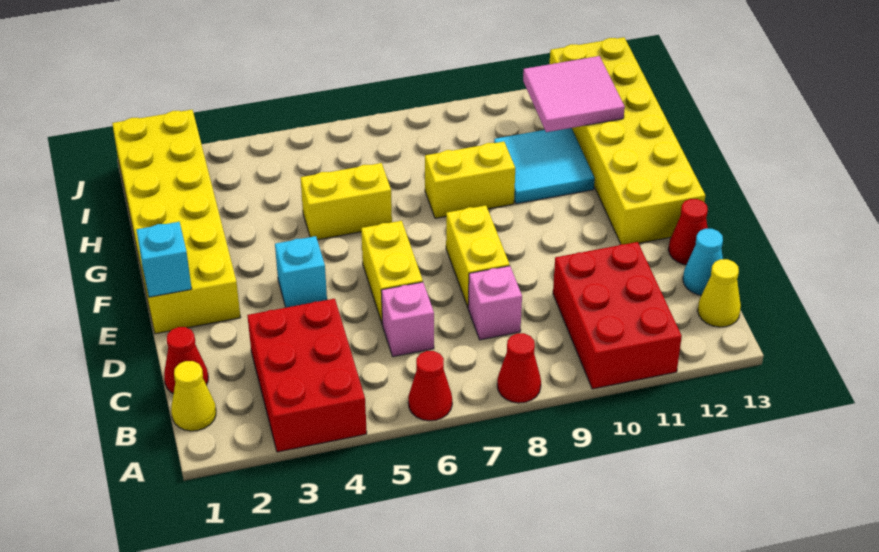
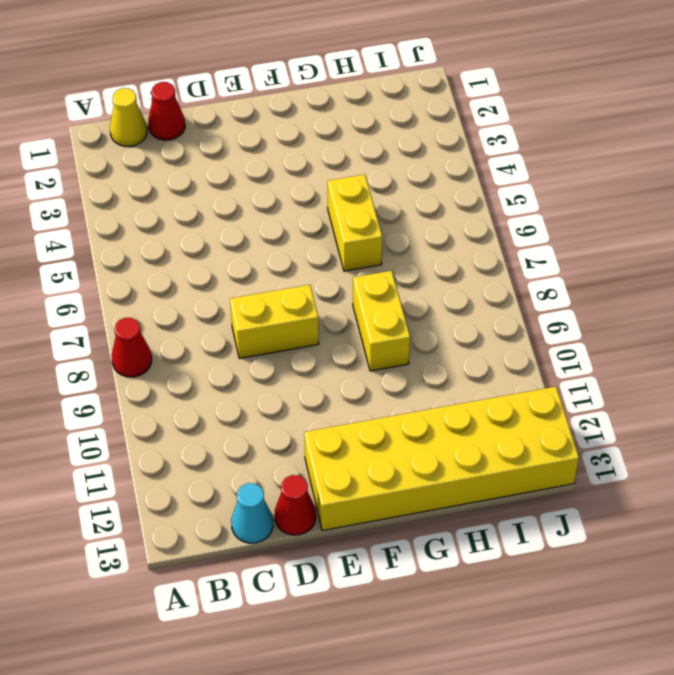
none -> red 2x3 brick [247,299,367,452]
none -> red 1x1 cone [408,351,452,421]
none -> red 2x3 brick [553,242,682,389]

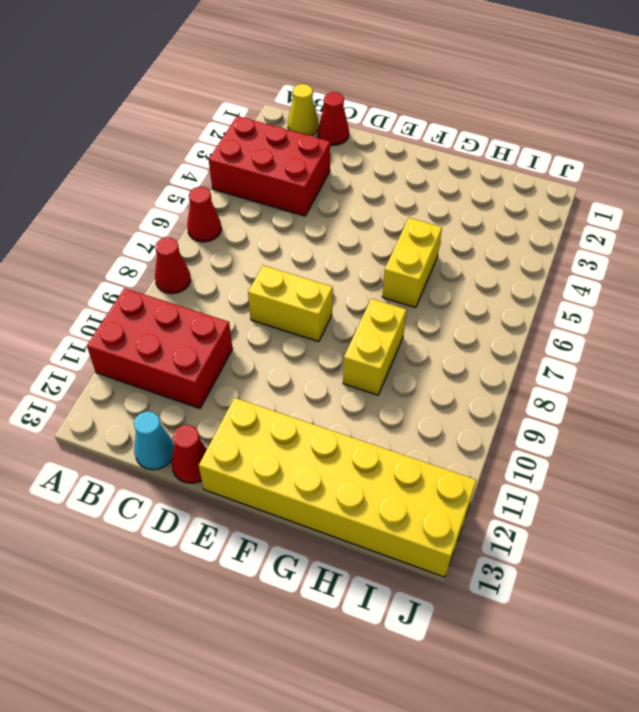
none -> yellow 1x1 cone [698,259,741,327]
none -> pink 1x1 brick [381,282,434,357]
none -> pink 1x1 brick [468,266,522,340]

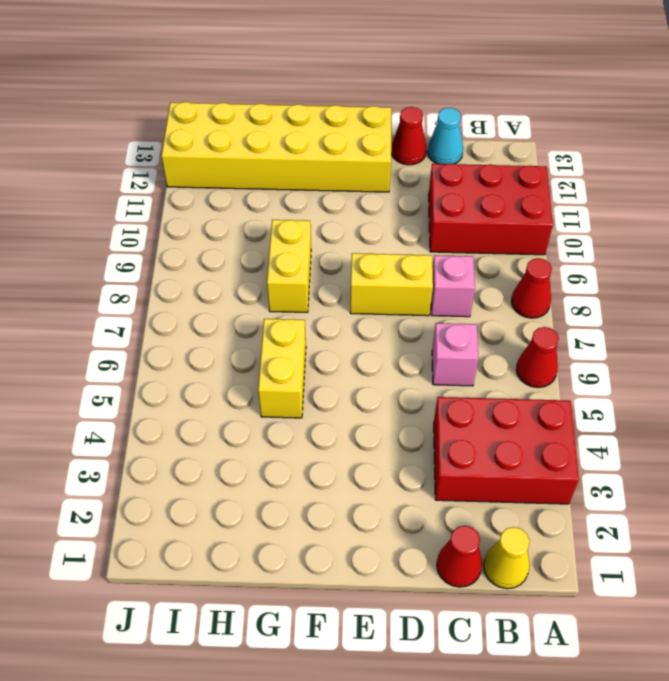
none -> yellow 1x1 cone [698,259,741,327]
none -> yellow 1x2 brick [361,221,423,324]
none -> yellow 2x6 brick [112,110,241,334]

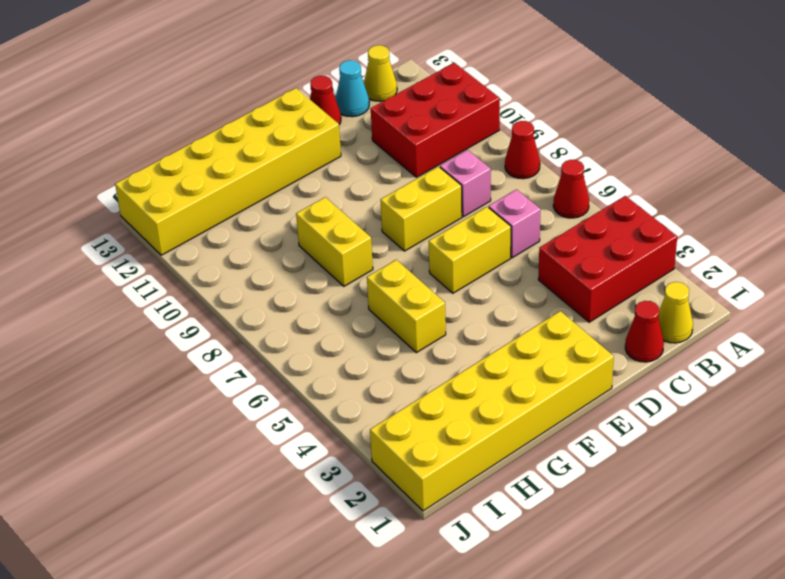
none -> cyan 1x1 brick [275,236,327,308]
none -> cyan 2x2 tile [494,128,595,204]
none -> cyan 1x1 brick [137,222,192,297]

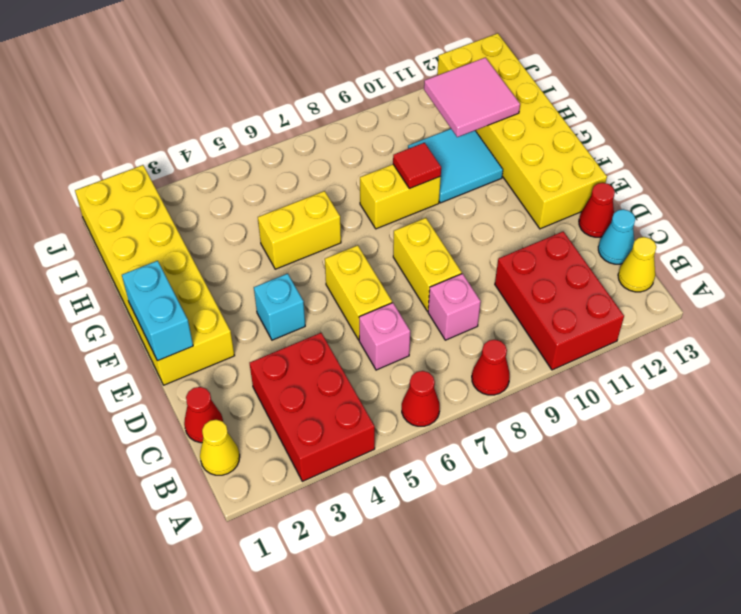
cyan 1x2 brick [122,261,193,361] -> cyan 1x1 brick [137,222,192,297]
red 1x1 tile [393,143,441,188] -> none

